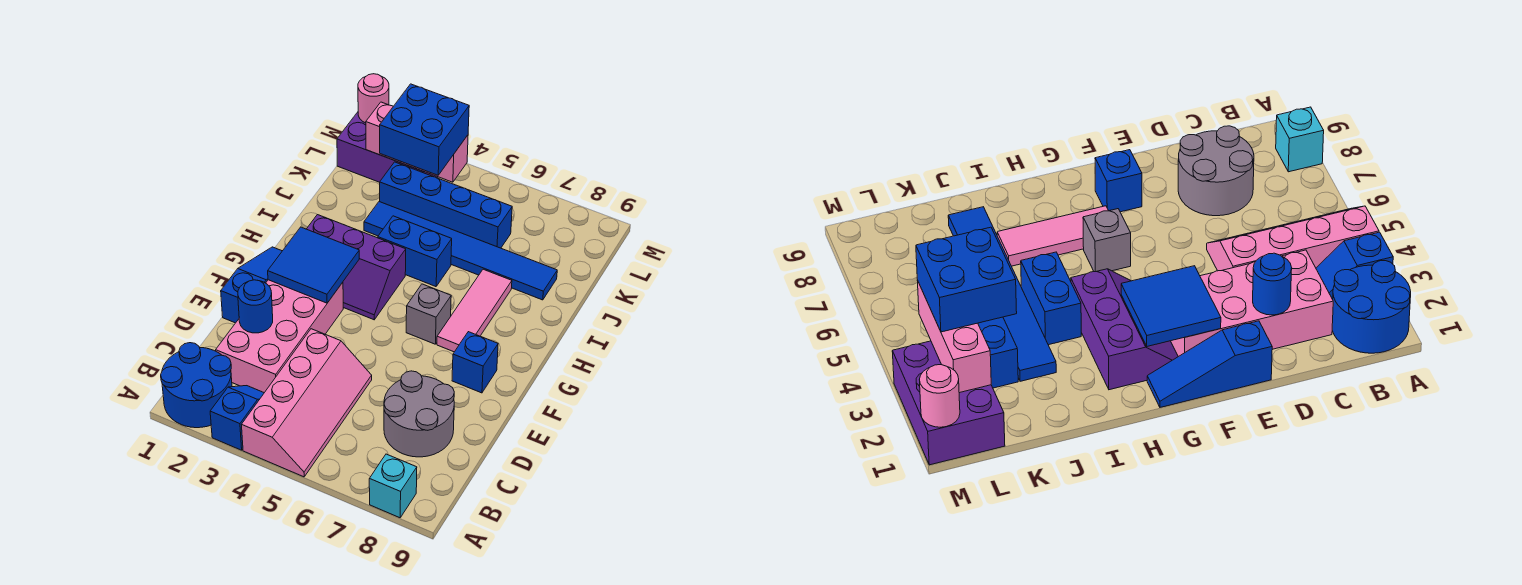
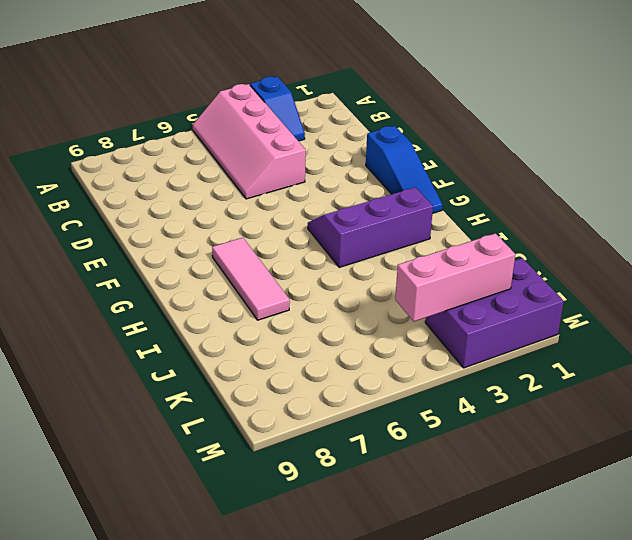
none -> blue 2x2 round brick [161,343,232,428]
none -> cyan 1x1 brick [369,454,417,518]
none -> pink 2x4 brick [216,280,343,393]

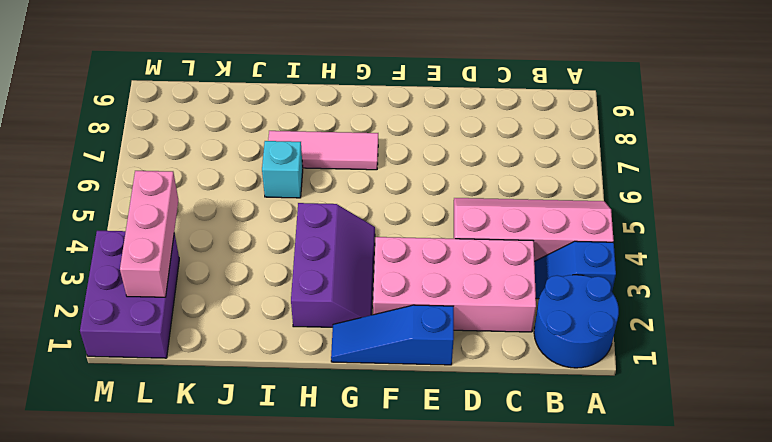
cyan 1x1 brick [262,141,303,198] -> cyan 1x1 brick moved to [369,454,417,518]
none -> grey 2x2 round brick [384,371,454,457]
none -> blue 1x1 brick [452,332,498,393]
none -> grey 1x1 brick [406,284,451,344]

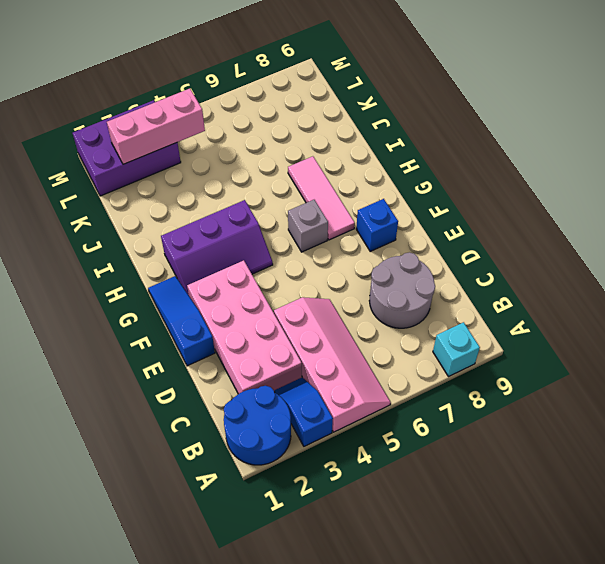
none -> blue 1x2 brick [378,216,452,287]
none -> blue 1x6 tile [364,202,557,300]
none -> blue 1x4 brick [380,162,512,248]

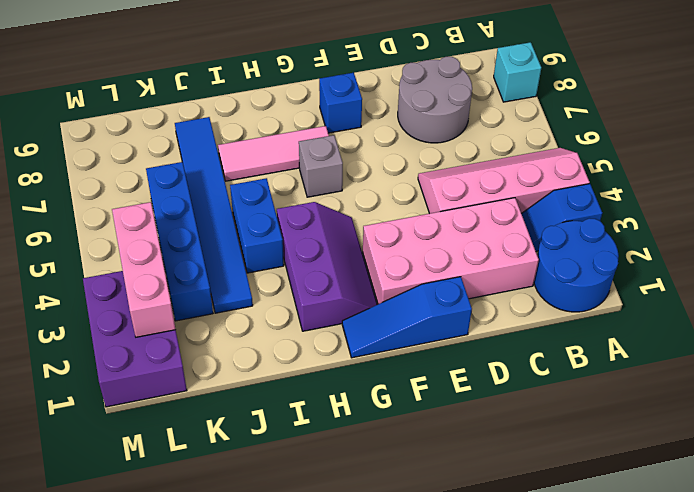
none -> blue 1x1 round brick [238,280,273,333]
none -> blue 2x2 tile [268,227,359,303]
none -> pink 1x1 round brick [358,74,389,123]

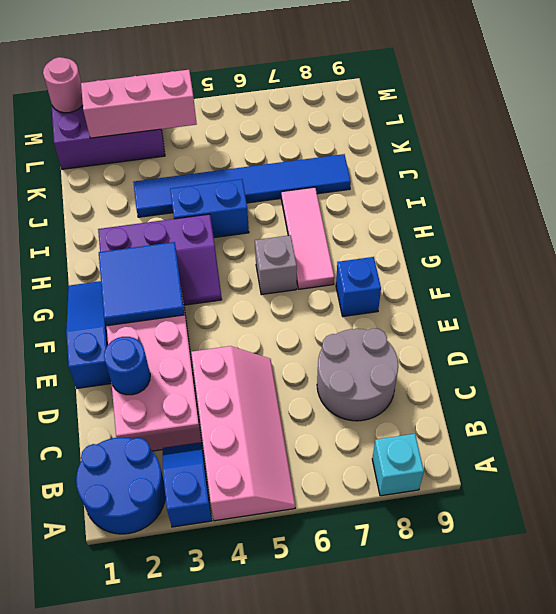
none -> blue 1x4 brick [380,162,512,248]
none -> blue 2x2 brick [380,84,469,175]

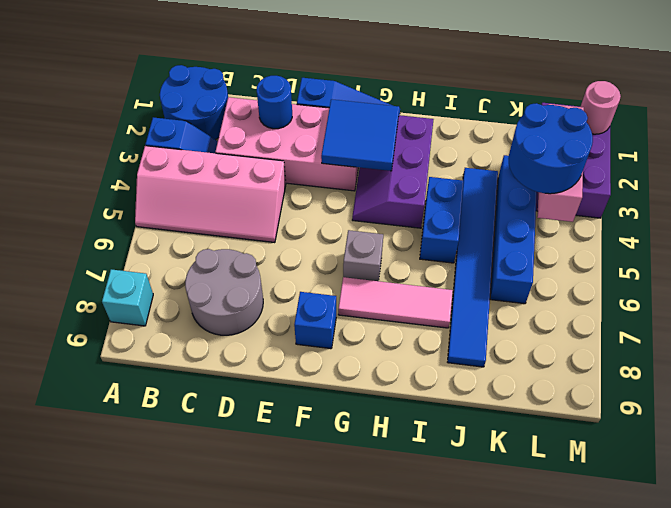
blue 2x2 round brick [508,103,593,194] -> blue 2x2 brick [380,84,469,175]

